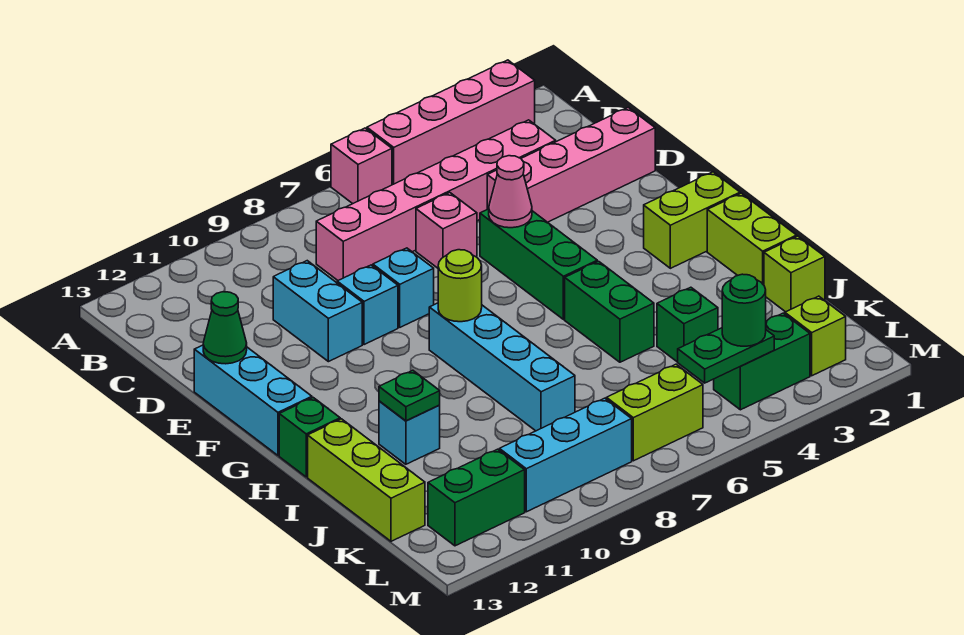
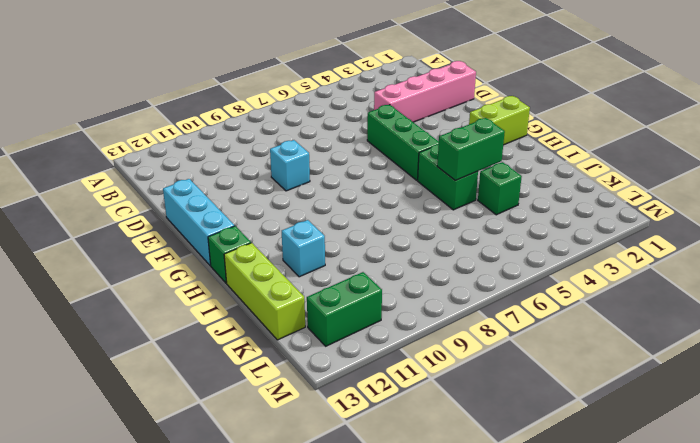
green 1x2 brick [437,118,505,180] -> green 1x2 brick moved to [714,313,810,410]
none -> pink 1x4 brick [367,60,535,185]
none -> pink 1x1 brick [331,128,392,204]
none -> pink 1x6 brick [316,120,556,280]
none -> pink 1x1 brick [416,193,477,268]

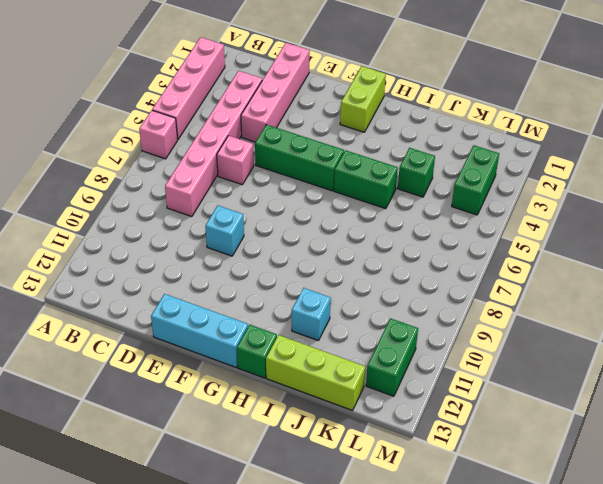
none -> cyan 1x2 brick [273,261,362,362]
none -> cyan 1x1 brick [373,248,434,327]
none -> cyan 1x4 brick [429,303,575,431]
none -> lime 1x2 brick [707,193,797,285]

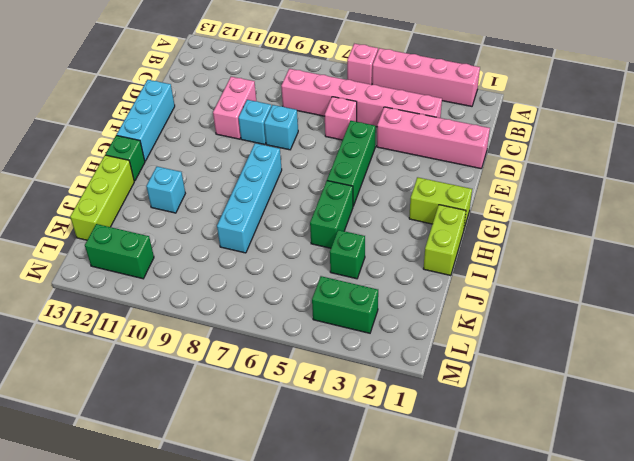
pink 1x2 brick [213,77,256,139] -> cyan 1x2 brick [273,261,362,362]
none -> lime 1x1 brick [764,236,825,312]
none -> lime 1x1 brick [785,296,846,376]
none -> lime 1x2 brick [606,364,703,461]
none -> cyan 1x3 brick [499,398,632,512]

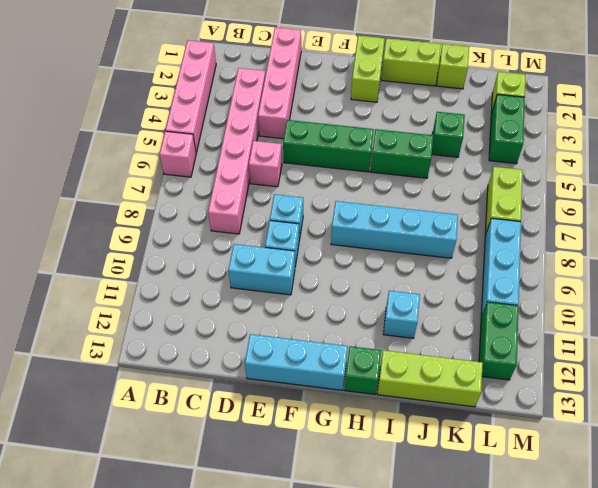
none -> pink 1x1 cone [489,156,532,228]
none -> green 1x1 cone [203,292,247,364]
none -> lime 1x1 round brick [438,250,482,322]
none -> green 1x1 plate [379,370,440,421]

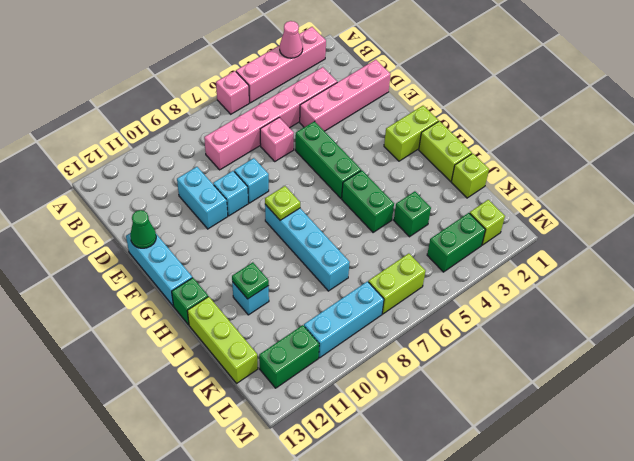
pink 1x1 cone [280,21,303,58] -> pink 1x1 cone moved to [489,156,532,228]
lime 1x1 plate [265,186,300,220] -> lime 1x1 round brick [438,250,482,322]
none -> green 1x2 plate [678,328,774,383]
none -> green 1x1 round brick [722,274,766,346]

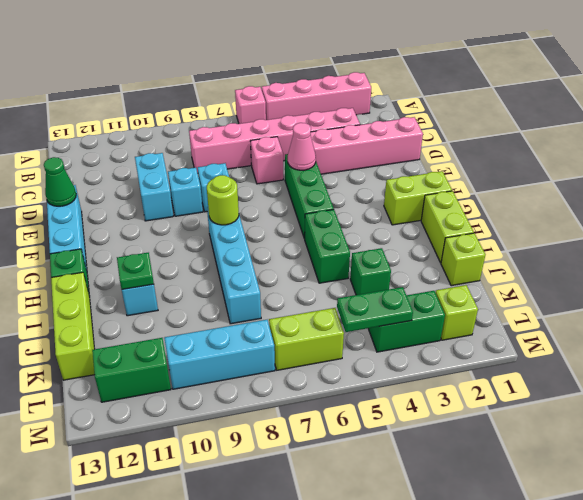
none -> green 1x1 round brick [722,274,766,346]

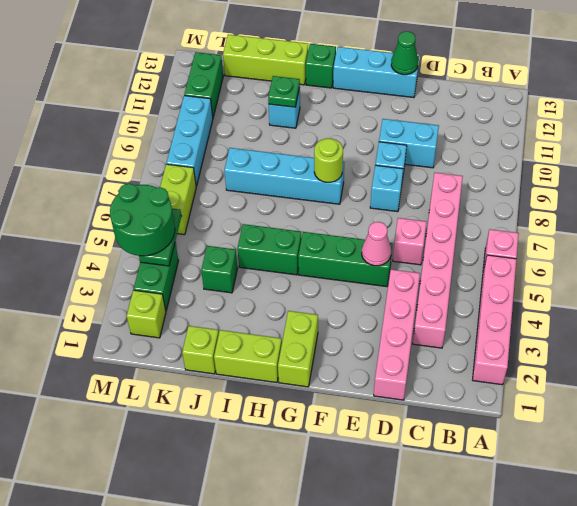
green 2x2 round brick [110,184,175,256] -> green 1x1 round brick [722,274,766,346]

